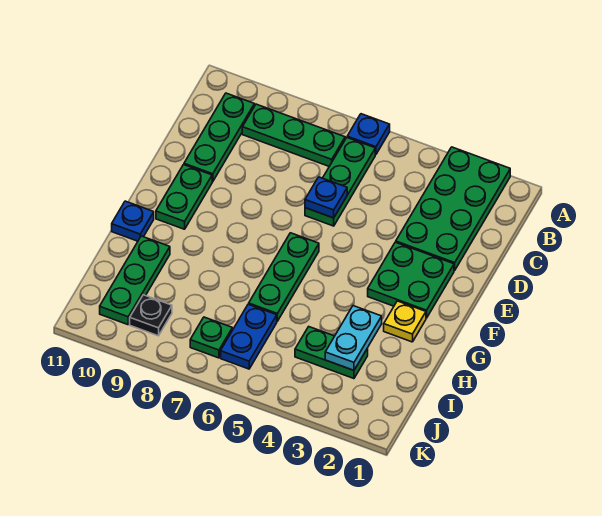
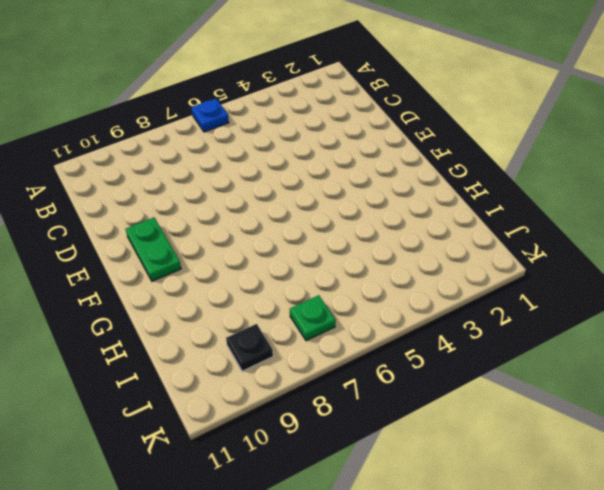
none -> green 2x4 plate [396,147,510,270]
none -> green 1x3 plate [305,138,375,226]
none -> green 1x3 plate [242,104,345,166]

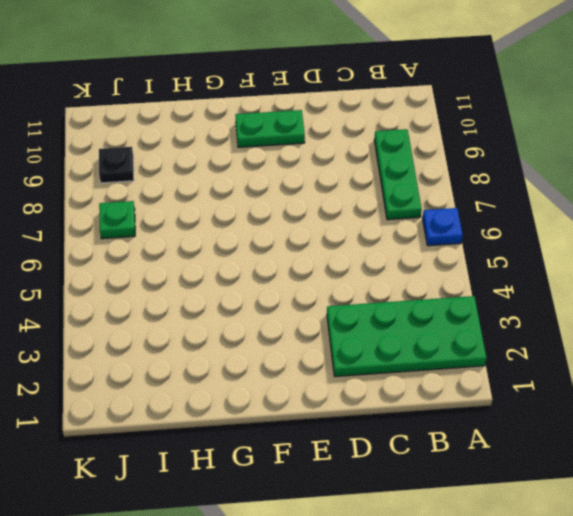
none -> green 1x3 plate [305,138,375,226]
none -> green 1x3 plate [184,93,254,182]
none -> green 2x2 plate [368,242,454,318]

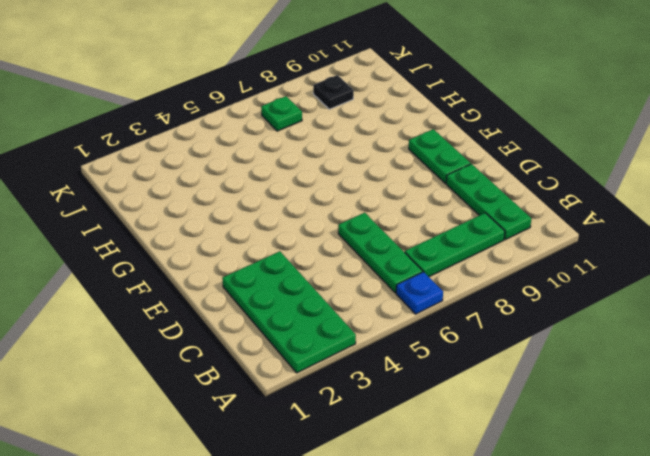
none -> green 2x2 plate [368,242,454,318]
none -> green 1x3 plate [249,233,319,321]
none -> yellow 1x1 plate [384,301,426,342]

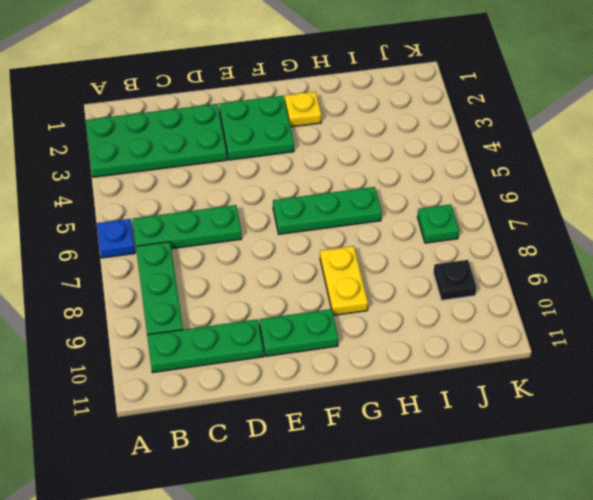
yellow 1x2 plate [320,246,368,316] -> none
none -> blue 1x1 plate [112,201,154,241]
none -> green 1x3 plate [100,236,170,325]
none -> green 1x2 plate [295,327,368,379]

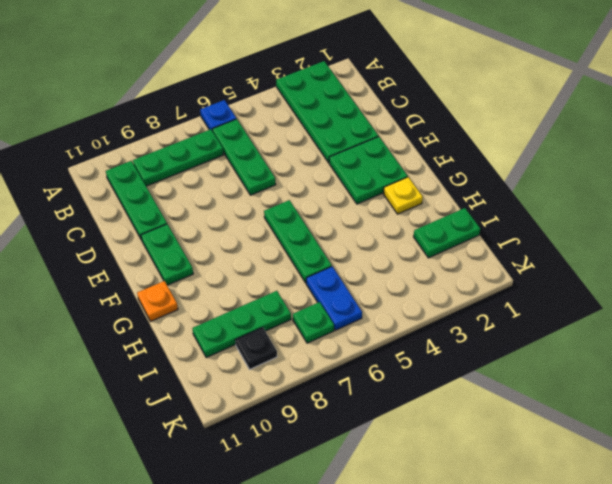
orange 1x1 plate [137,281,178,321] -> blue 1x1 plate [112,201,154,241]
green 1x2 plate [414,208,480,258] -> green 1x2 plate moved to [295,327,368,379]
green 1x3 plate [192,291,291,358] -> green 1x3 plate turned to [100,236,170,325]
none -> blue 1x1 plate [305,177,347,218]
none -> cyan 1x2 plate [325,306,382,370]

